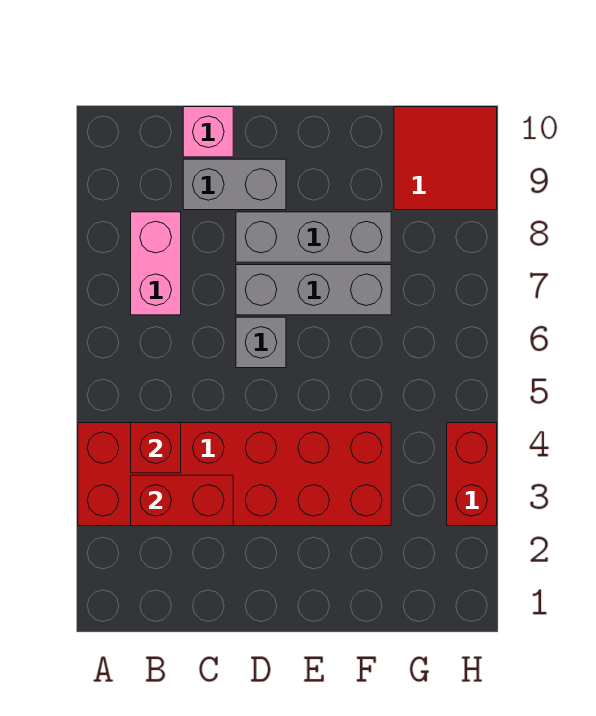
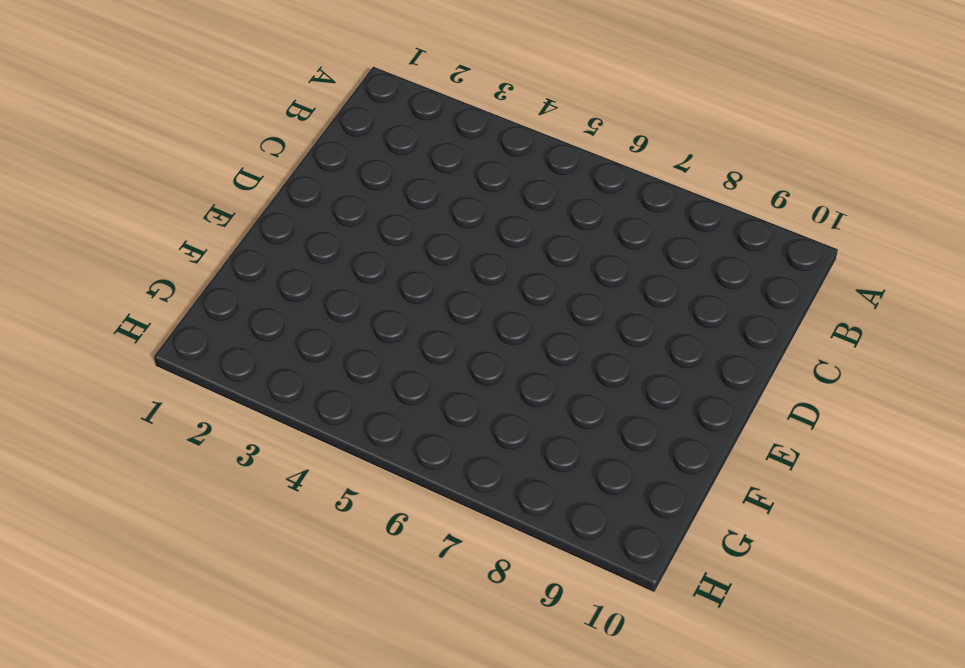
none -> red 2x6 brick [78,423,391,526]
none -> pink 1x2 brick [131,212,181,315]

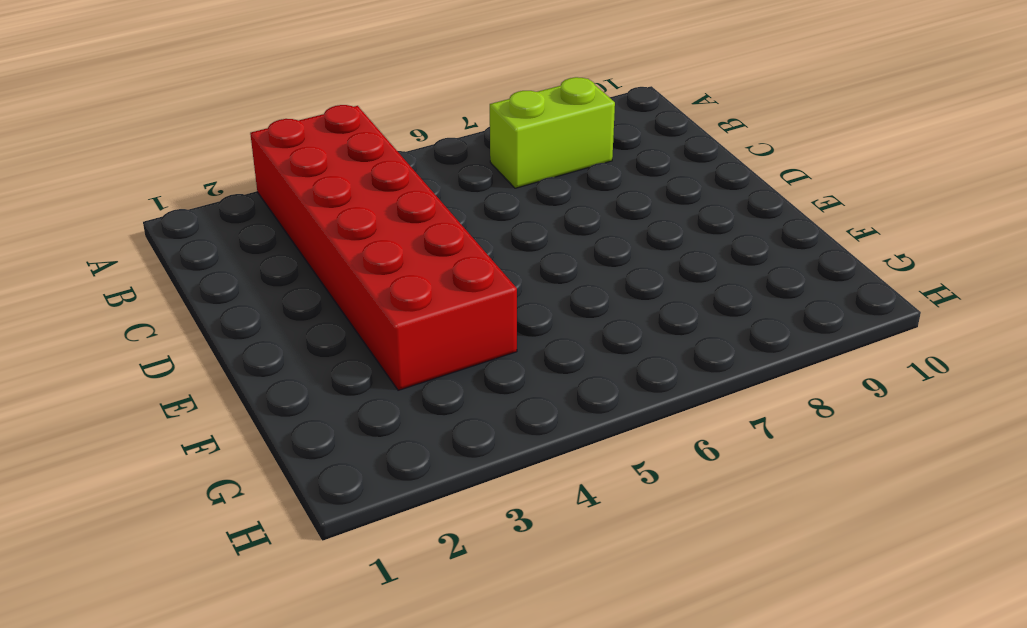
lime 1x2 brick [490,77,615,188] -> pink 1x2 brick [131,212,181,315]
none -> grey 1x2 brick [183,159,286,210]
none -> pink 1x1 brick [183,107,233,157]

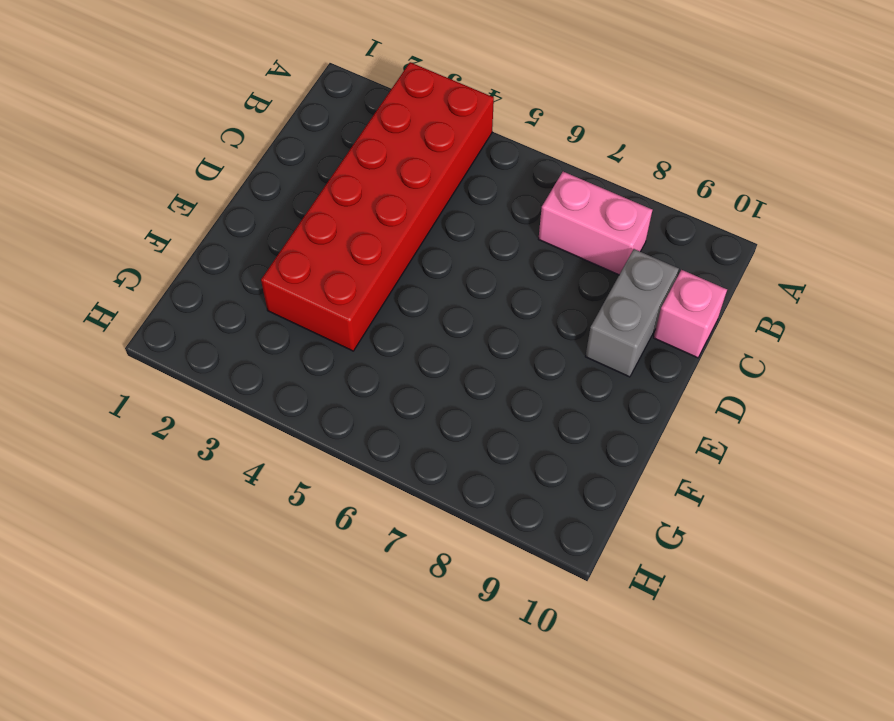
none -> grey 1x1 brick [236,317,286,368]
none -> grey 1x3 brick [236,265,391,315]

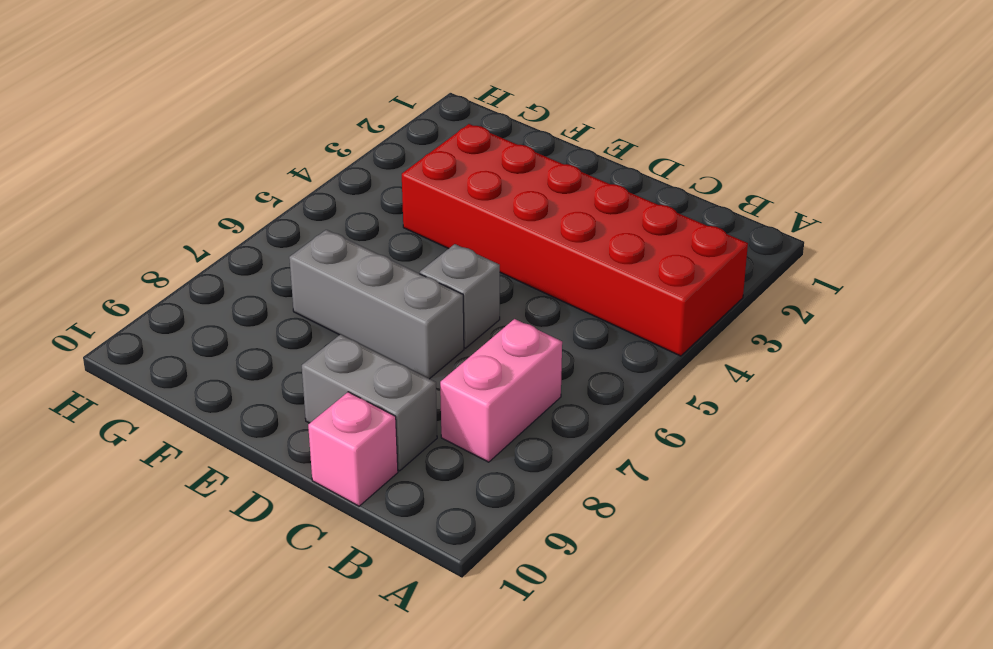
none -> grey 1x3 brick [236,212,391,262]
none -> red 2x2 tile [394,107,497,210]

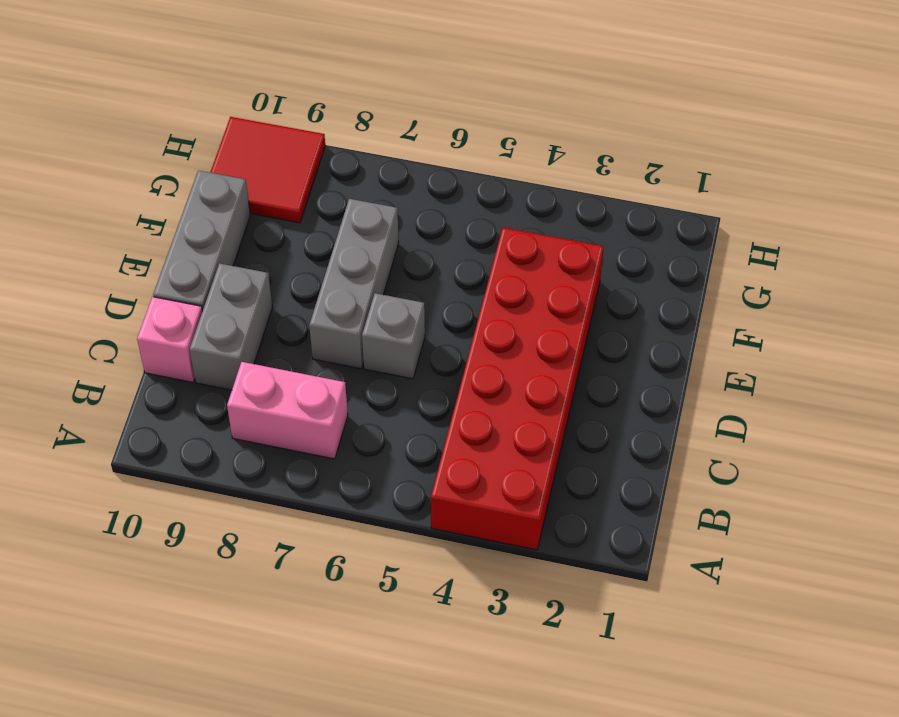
grey 1x3 brick [153,171,250,311] -> grey 1x3 brick moved to [236,212,391,262]
none -> red 1x2 brick [447,423,497,526]
none -> red 1x2 brick [131,475,233,526]

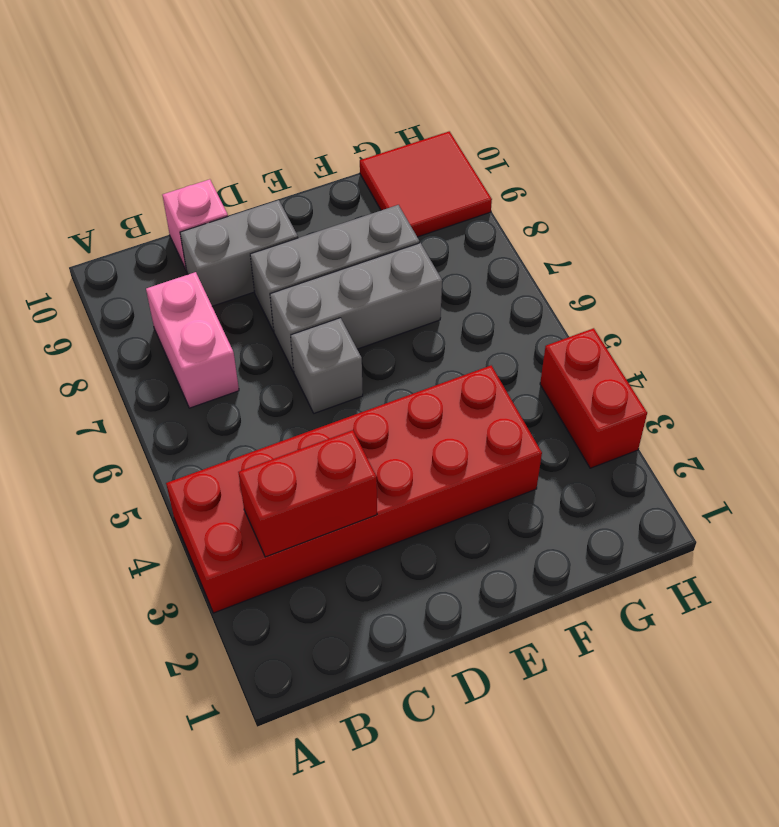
none -> red 1x1 brick [131,423,181,473]

